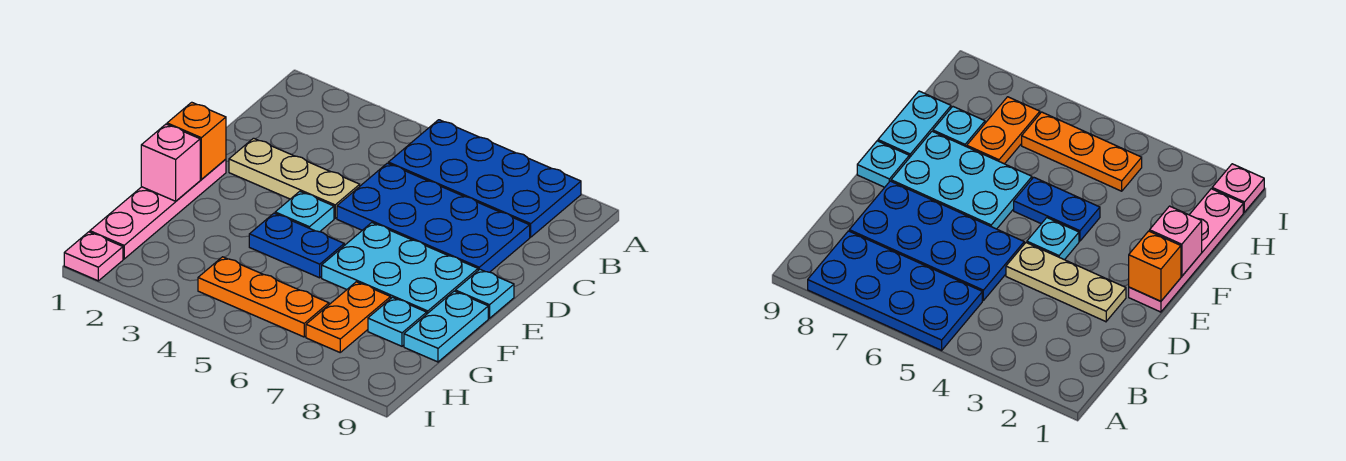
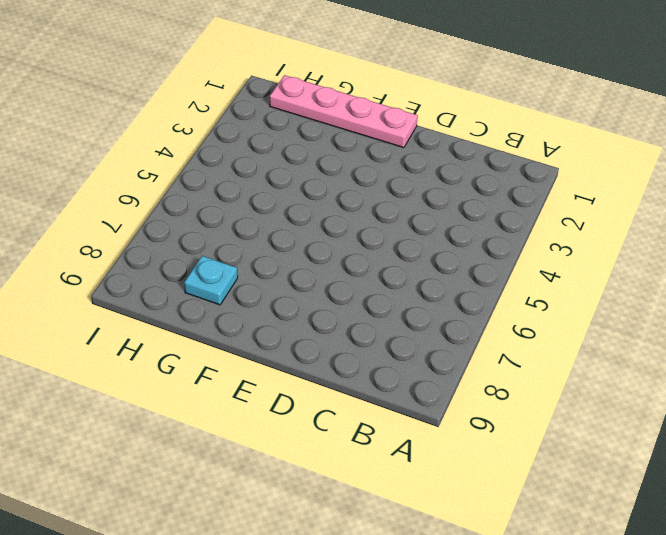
none -> blue 2x4 plate [388,120,581,237]
none -> blue 2x4 plate [337,163,530,272]
none -> tan 1x3 plate [229,138,360,218]

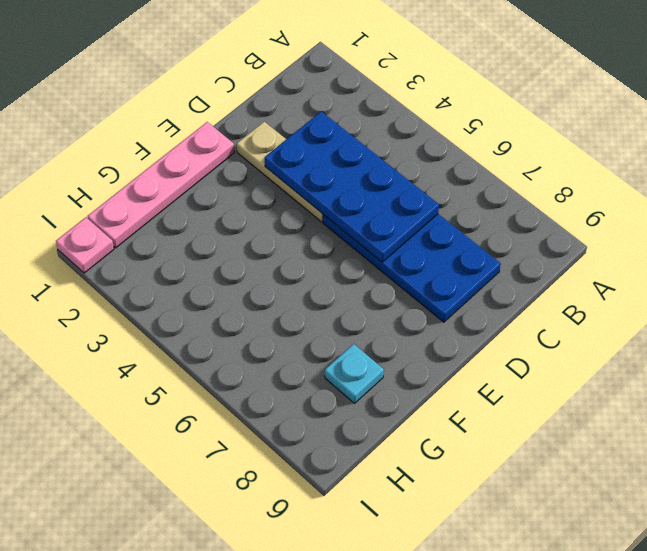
blue 2x4 plate [265,112,439,262] -> blue 2x4 plate moved to [388,120,581,237]
none -> cyan 1x1 plate [275,191,334,232]
none -> cyan 2x3 plate [322,223,478,314]
none -> cyan 1x1 plate [455,269,514,318]

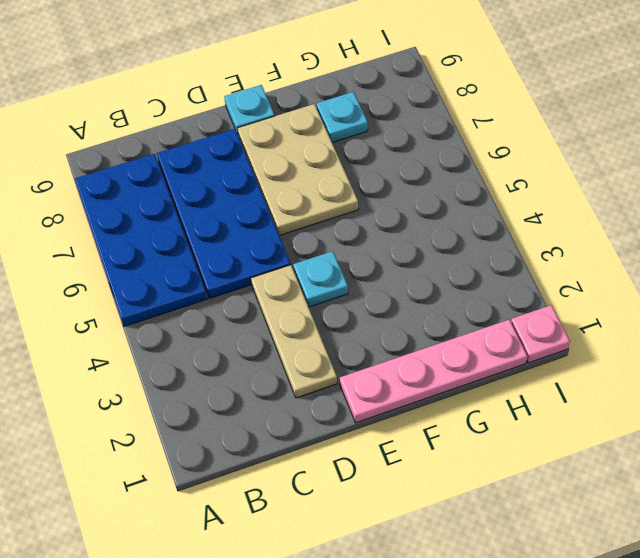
tan 2x3 plate [237,104,358,236] -> cyan 2x3 plate [322,223,478,314]
none -> blue 1x2 plate [249,213,344,278]
none -> cyan 1x2 plate [404,291,488,362]
none -> orange 1x2 plate [306,282,391,352]

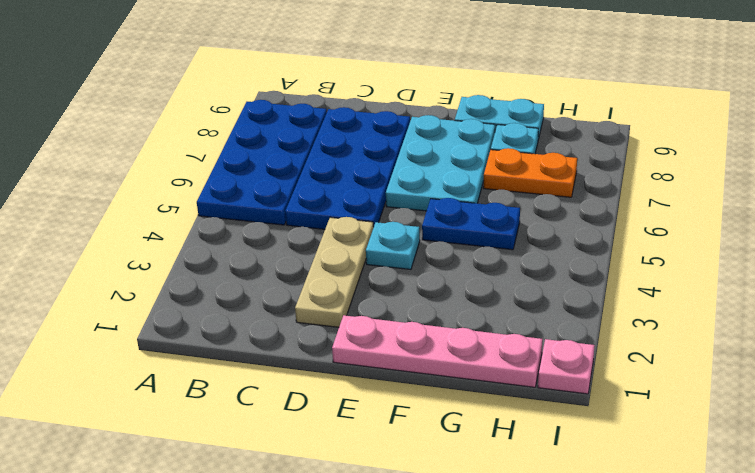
blue 1x2 plate [422,198,520,250] -> blue 1x2 plate turned to [249,213,344,278]
none -> cyan 1x1 plate [455,269,514,318]
none -> orange 1x3 plate [198,257,329,337]
none -> orange 1x1 brick [167,102,226,180]

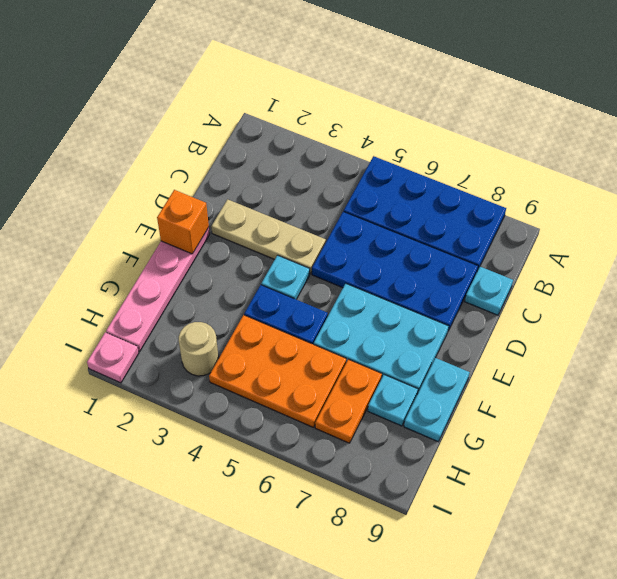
cyan 1x1 plate [465,267,513,315] -> cyan 1x1 plate moved to [455,269,514,318]
orange 2x3 plate [209,315,346,427] -> orange 1x3 plate [198,257,329,337]
tan 1x1 round brick [179,322,219,376] -> none
none -> pink 1x1 brick [141,124,200,201]

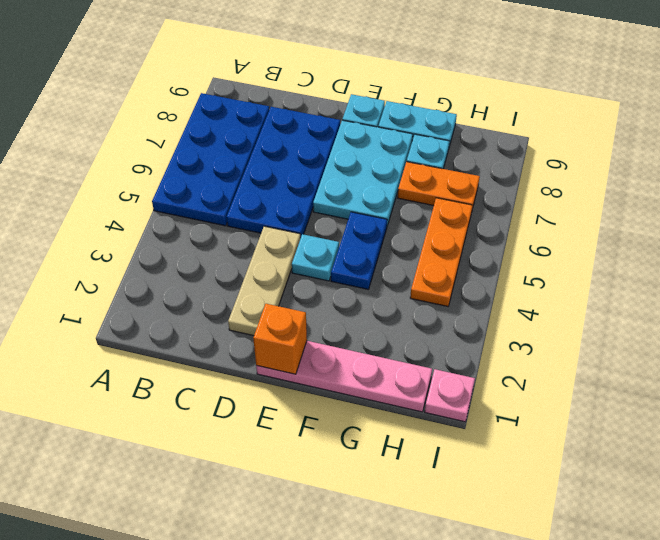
none -> pink 1x1 brick [141,124,200,201]

